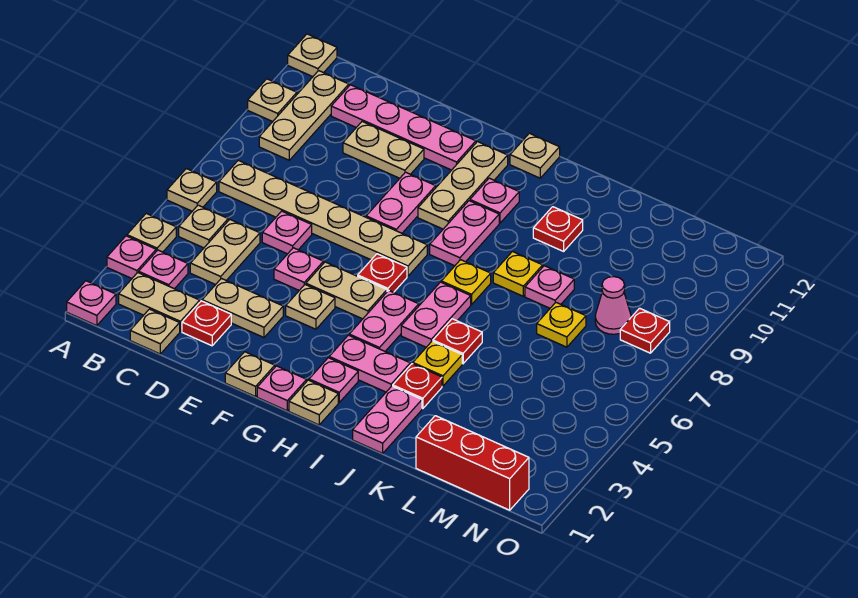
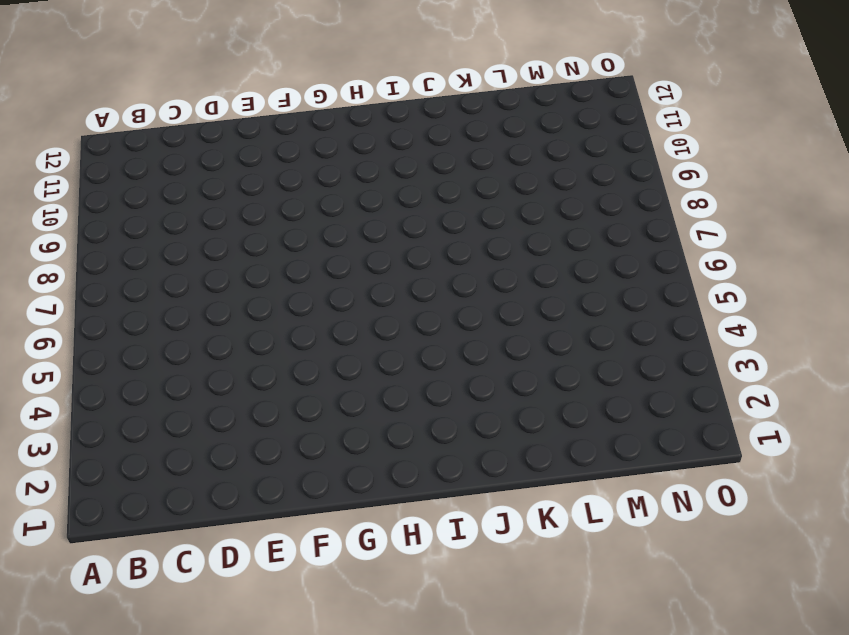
none -> pink 1x1 plate [67,281,116,326]
none -> pink 1x1 plate [107,236,156,278]
none -> tan 1x1 plate [127,214,176,252]
none -> tan 1x1 plate [167,169,217,211]

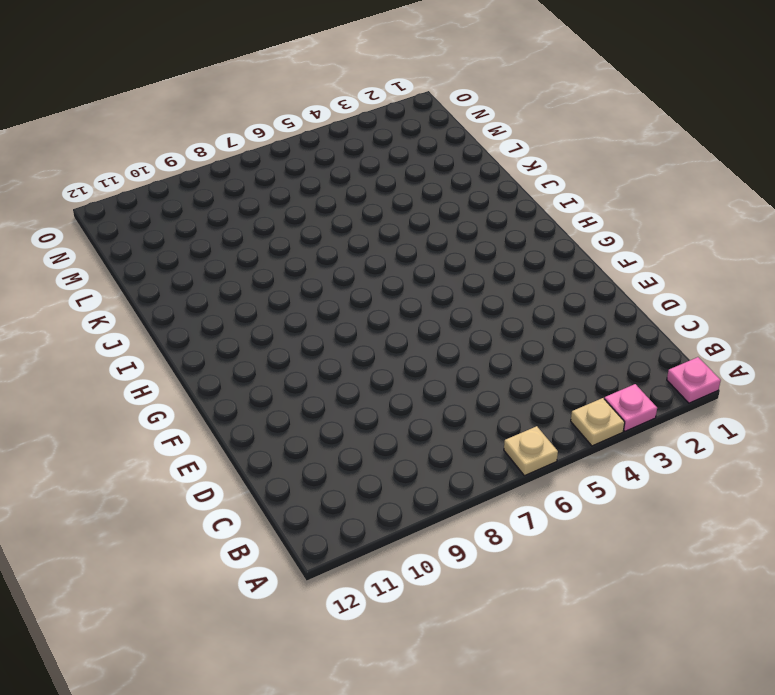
none -> tan 1x1 plate [248,79,297,122]
none -> tan 1x1 plate [288,34,337,77]
none -> tan 1x2 plate [119,273,200,332]
none -> pink 1x1 plate [139,250,188,289]

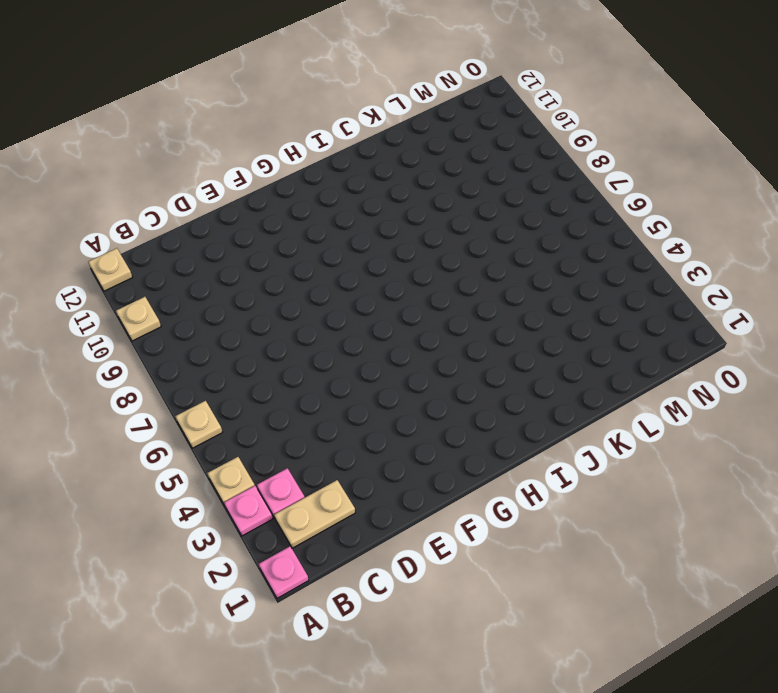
none -> tan 1x1 plate [179,205,228,248]
none -> tan 1x6 plate [219,160,427,276]
none -> tan 1x3 plate [259,71,349,160]
none -> tan 1x1 plate [130,309,180,354]

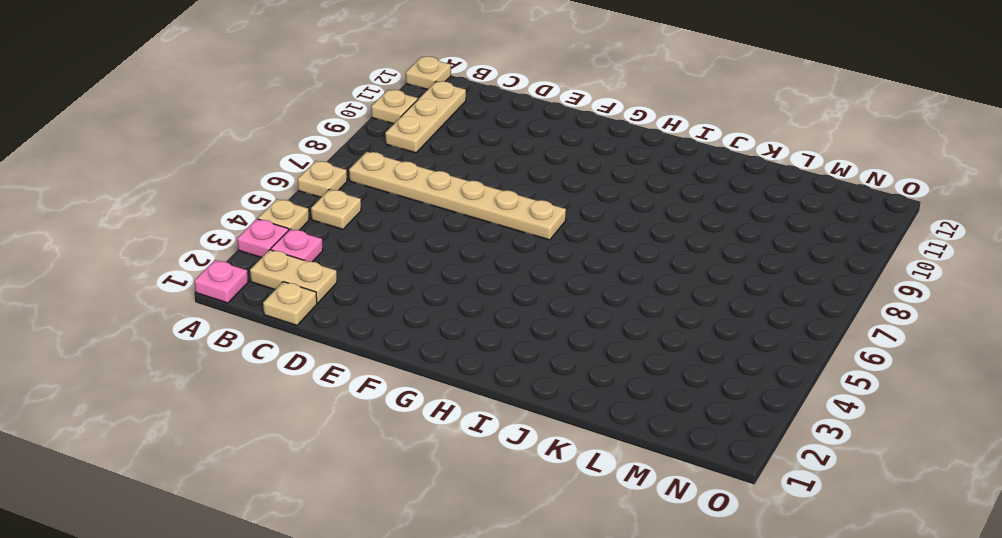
none -> tan 1x2 plate [190,220,260,285]
none -> pink 1x4 plate [331,85,476,170]
none -> red 1x1 plate [182,301,231,346]
none -> tan 1x2 plate [202,278,283,337]

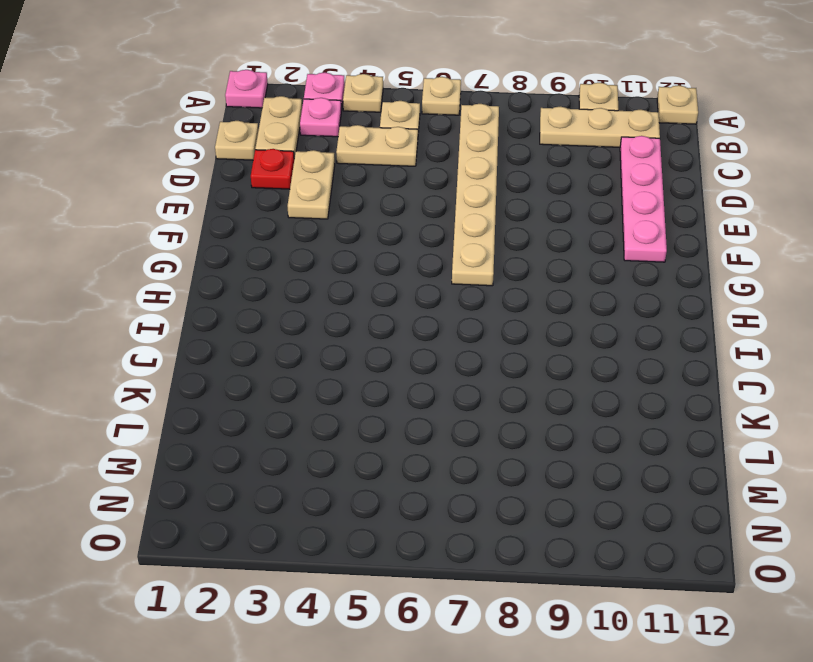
none -> pink 1x1 plate [262,211,312,254]
none -> tan 1x2 plate [343,122,424,178]
none -> pink 1x1 plate [274,248,323,290]
none -> tan 1x1 plate [225,352,275,397]

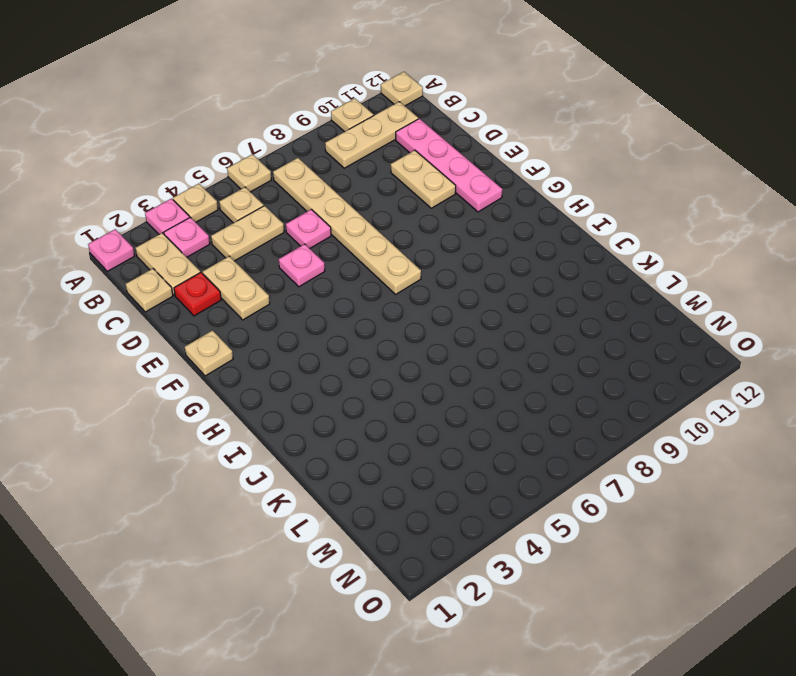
none -> tan 1x1 plate [286,285,335,329]
none -> tan 1x2 plate [306,262,387,319]
none -> pink 1x2 plate [366,172,436,233]
none -> pink 1x1 plate [257,366,307,411]

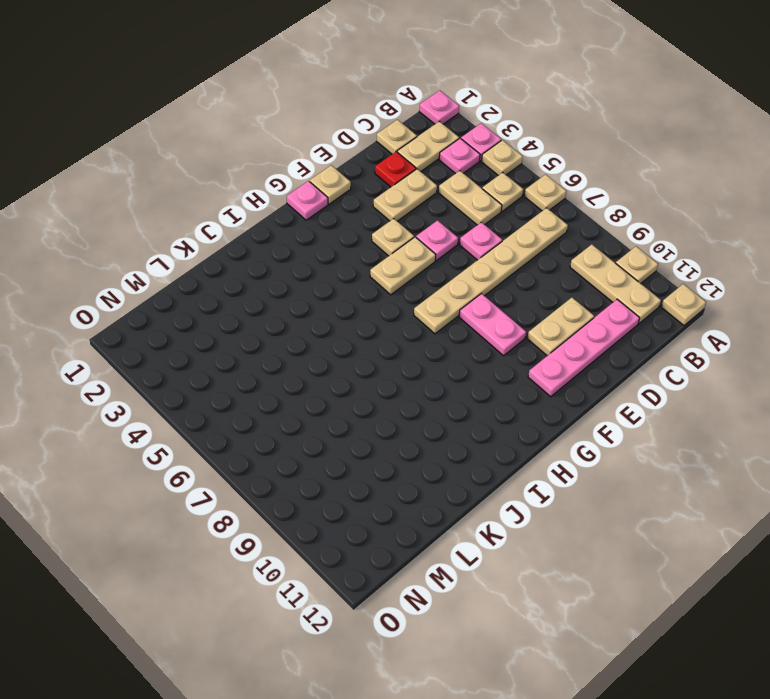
none -> red 1x1 plate [358,254,407,292]
none -> tan 1x3 plate [418,142,508,229]
none -> tan 1x1 plate [289,380,338,425]
none -> pink 1x1 plate [309,358,358,402]

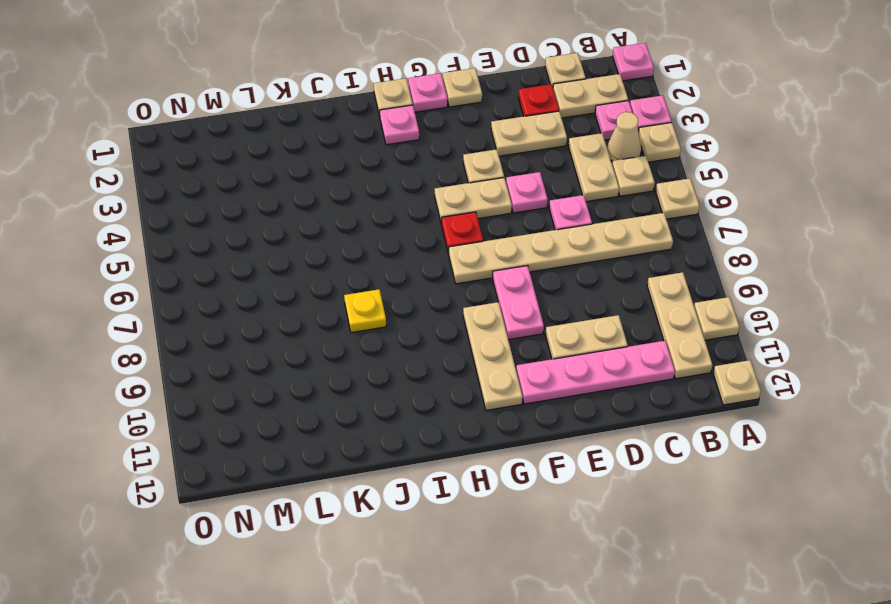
tan 1x1 cone [607,112,641,162] -> none
none -> pink 1x2 plate [329,335,410,392]
none -> pink 1x2 plate [349,290,419,351]
none -> pink 1x2 plate [430,201,499,266]
none -> pink 1x1 plate [470,178,519,223]

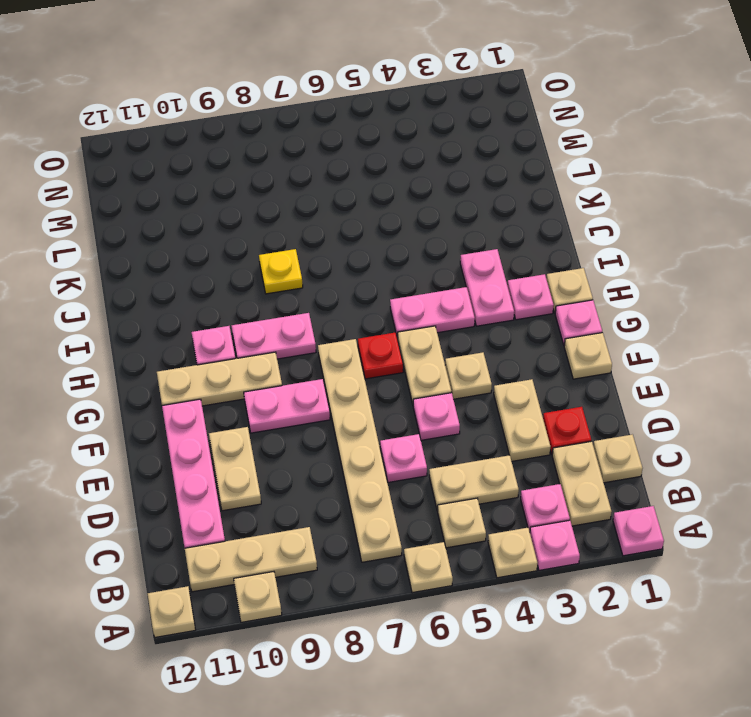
none -> tan 1x1 plate [510,133,560,178]
none -> pink 1x2 plate [401,282,471,347]
none -> yellow 1x1 plate [441,260,491,305]
none -> pink 1x2 plate [353,386,422,453]

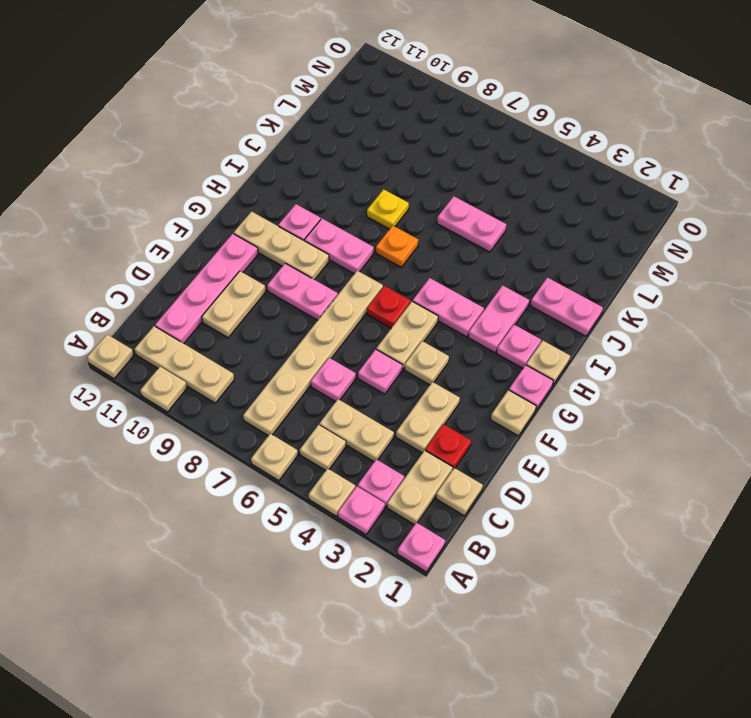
orange 1x1 plate [376,226,418,267] -> yellow 1x1 plate [441,260,491,305]
pink 1x2 plate [437,196,506,252] -> pink 1x2 plate moved to [401,282,471,347]
none -> tan 1x1 plate [510,133,560,178]
none -> red 1x1 plate [393,364,442,409]
none -> yellow 1x1 plate [413,341,462,386]
none -> red 1x1 plate [433,319,482,364]

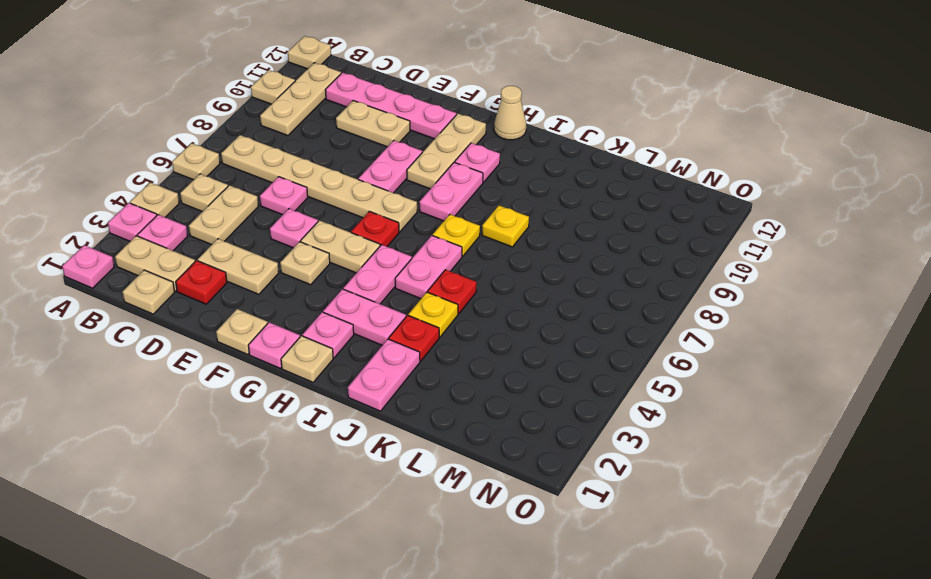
tan 1x1 cone [494,86,526,140] -> tan 1x1 plate [510,133,560,178]
none -> red 1x1 plate [533,207,583,251]
none -> pink 1x1 plate [525,266,574,308]
none -> red 1x3 brick [416,416,529,510]
none -> yellow 1x1 plate [537,303,586,347]

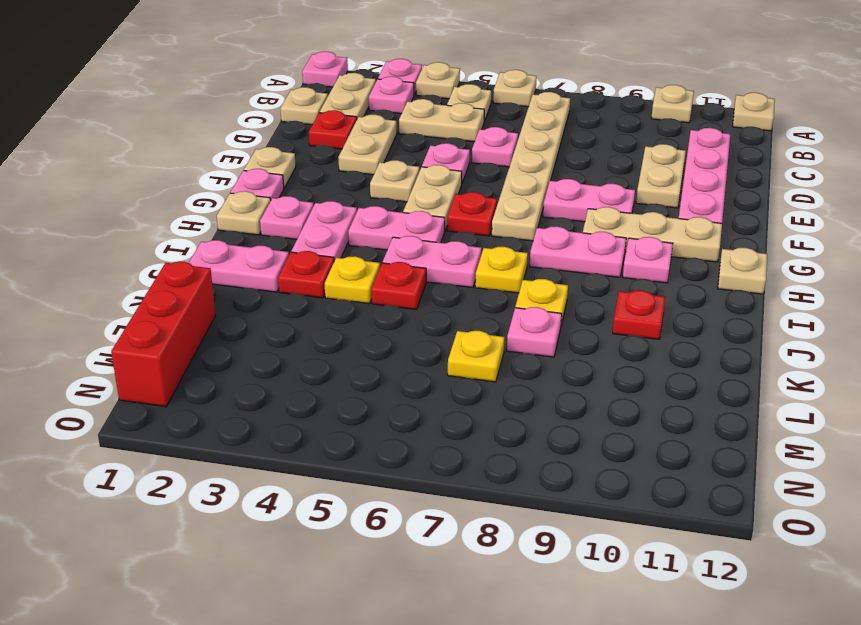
none -> tan 1x3 plate [259,71,349,160]
none -> pink 1x1 cone [595,277,631,334]
none -> red 1x1 plate [620,308,670,353]

